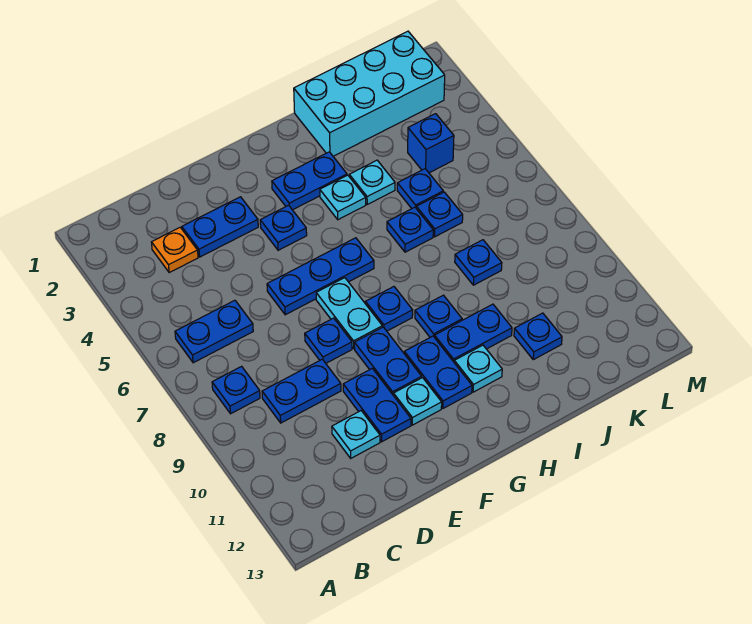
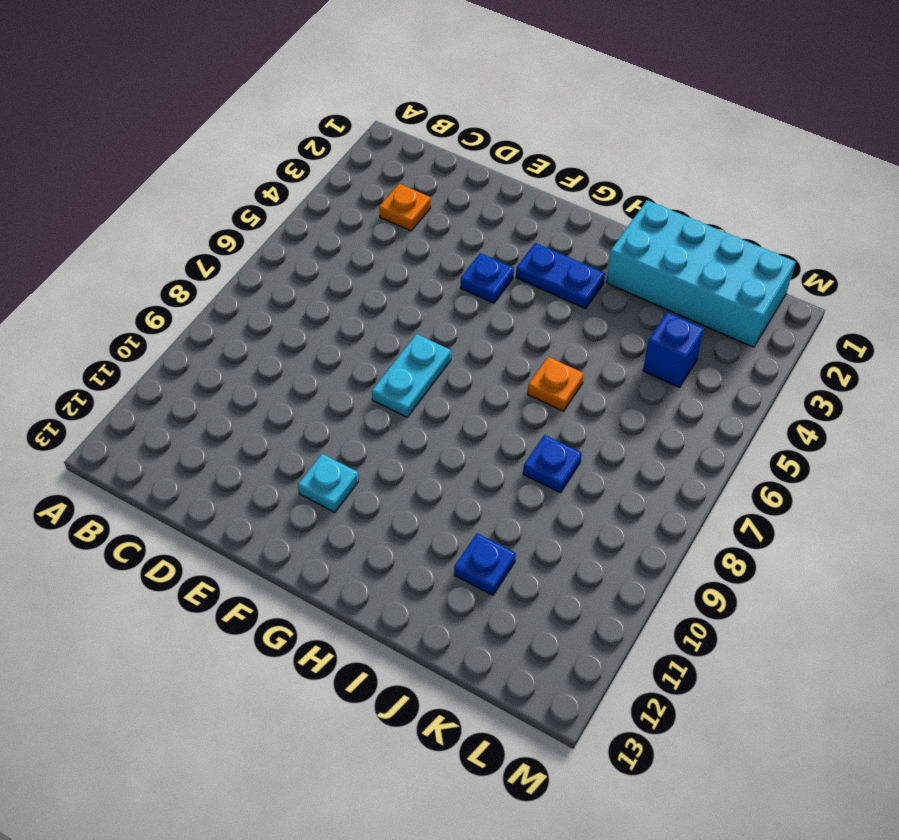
orange 1x1 plate [528,357,584,411] -> blue 1x1 plate [387,207,433,252]
none -> blue 1x2 plate [175,300,253,363]
none -> blue 1x1 plate [212,366,260,414]
none -> blue 1x2 plate [262,359,341,423]

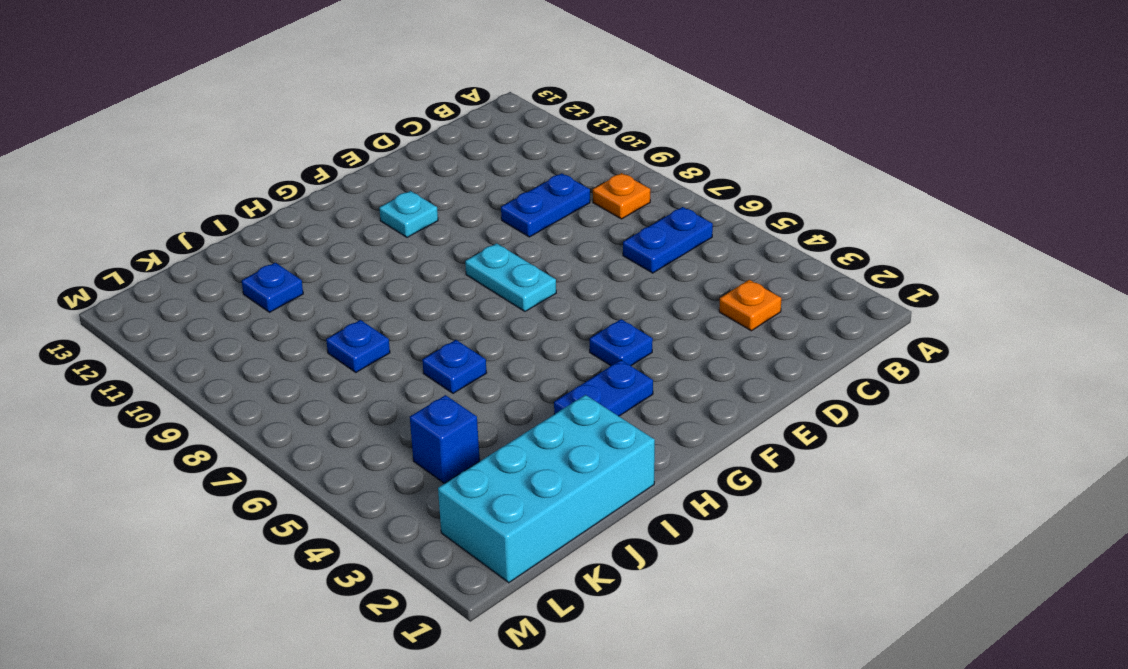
orange 1x1 plate [593,173,650,219] -> blue 1x1 plate [212,366,260,414]
none -> blue 1x2 plate [182,197,258,257]
none -> cyan 1x1 plate [332,411,380,458]
none -> blue 1x3 plate [267,238,374,315]

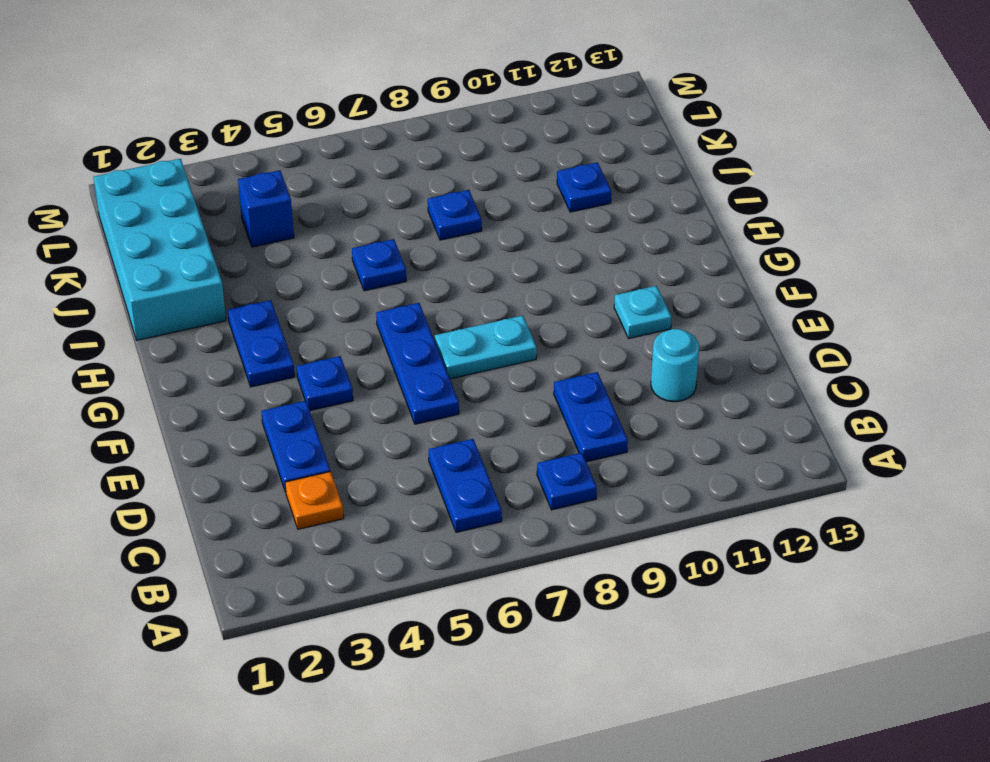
cyan 1x1 round brick [651,329,699,402] -> cyan 1x1 plate [332,411,380,458]
none -> blue 1x1 plate [305,318,352,363]
none -> blue 1x2 plate [343,368,411,442]
none -> blue 1x2 plate [354,327,422,396]

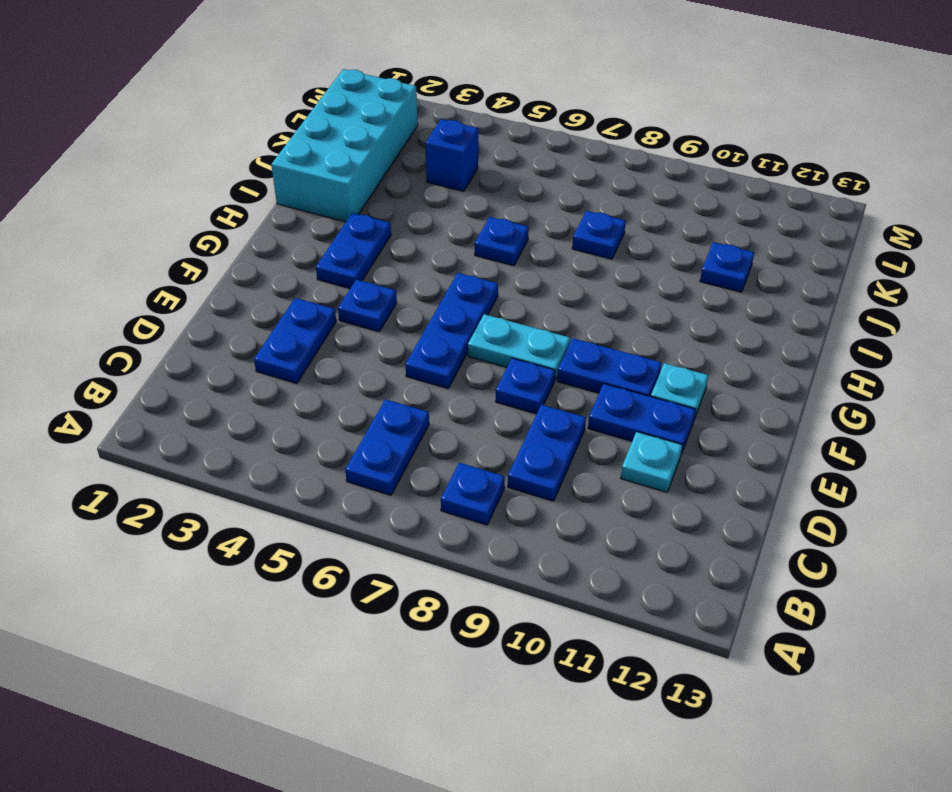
none -> orange 1x1 plate [151,227,198,272]
none -> blue 1x1 plate [365,287,413,331]
none -> blue 1x2 plate [404,336,472,408]

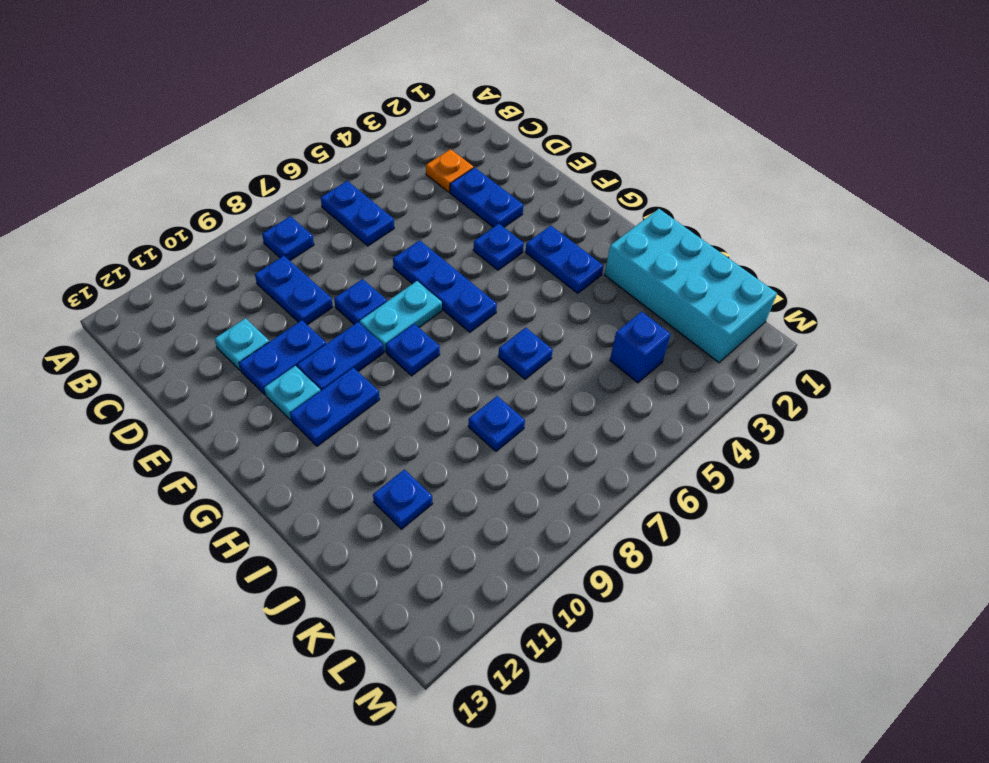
none -> cyan 1x1 plate [320,175,366,220]
none -> blue 1x1 plate [415,295,462,338]
none -> blue 1x2 plate [435,304,512,362]

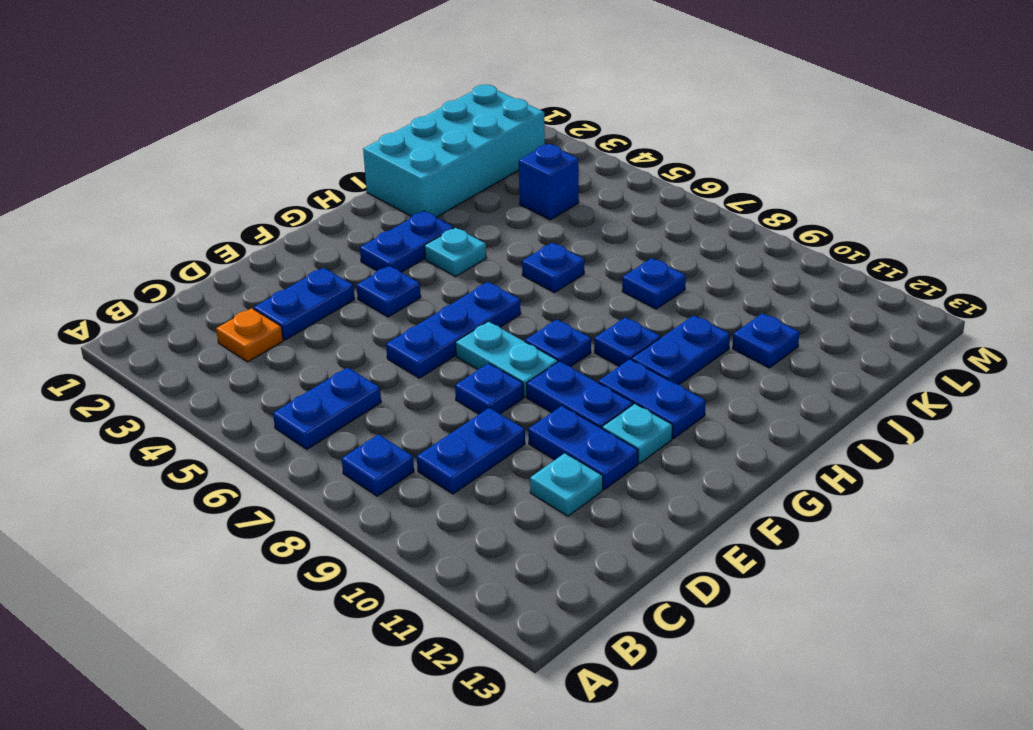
none -> cyan 1x1 plate [454,345,502,392]
none -> cyan 1x1 plate [349,160,395,204]
none -> blue 1x1 plate [397,169,443,208]

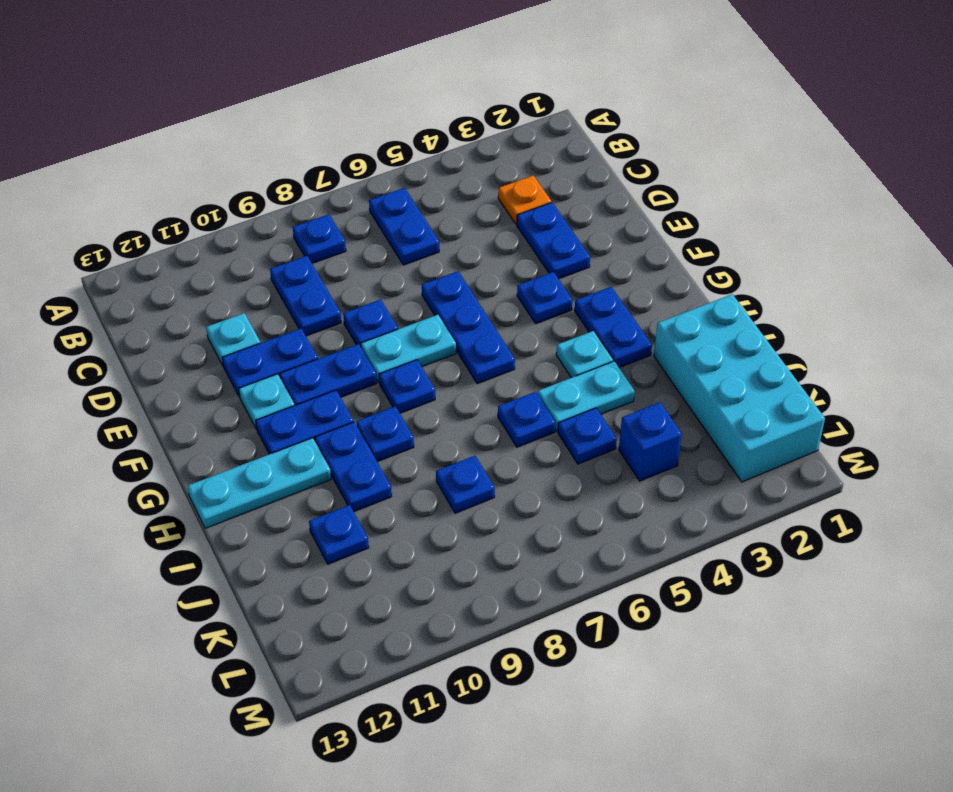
cyan 1x3 plate [187,438,331,528] -> cyan 1x1 plate [454,345,502,392]
cyan 1x2 plate [538,361,635,431] -> cyan 1x1 plate [349,160,395,204]
none -> blue 1x1 plate [416,192,463,237]

